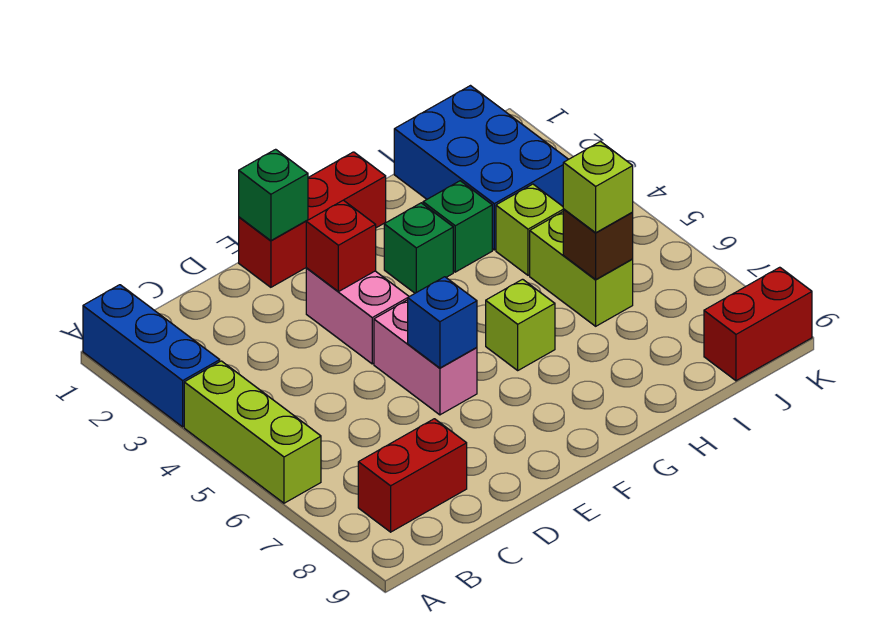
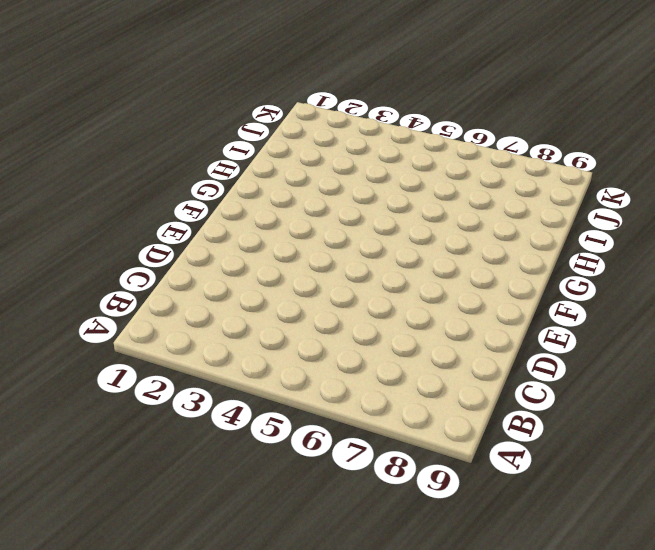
none -> blue 1x3 brick [83,285,220,427]
none -> lime 1x3 brick [184,361,321,503]
none -> red 1x2 brick [358,419,467,532]

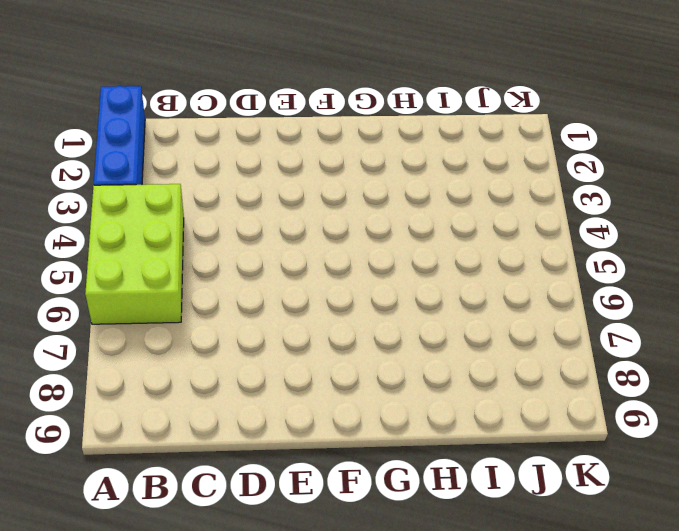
lime 2x3 brick [85,184,184,324] -> lime 1x3 brick [184,361,321,503]
none -> red 1x2 brick [358,419,467,532]
none -> red 1x3 brick [239,152,386,287]
none -> pink 1x2 brick [306,268,409,364]

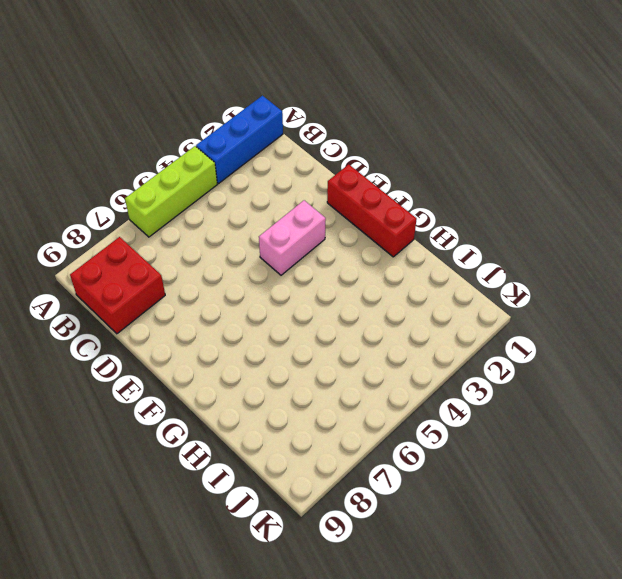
red 2x2 brick [70,237,165,334] -> red 1x2 brick [358,419,467,532]
none -> pink 1x2 brick [374,300,477,415]
none -> green 1x1 brick [384,203,453,293]
none -> lime 1x1 brick [486,279,555,370]

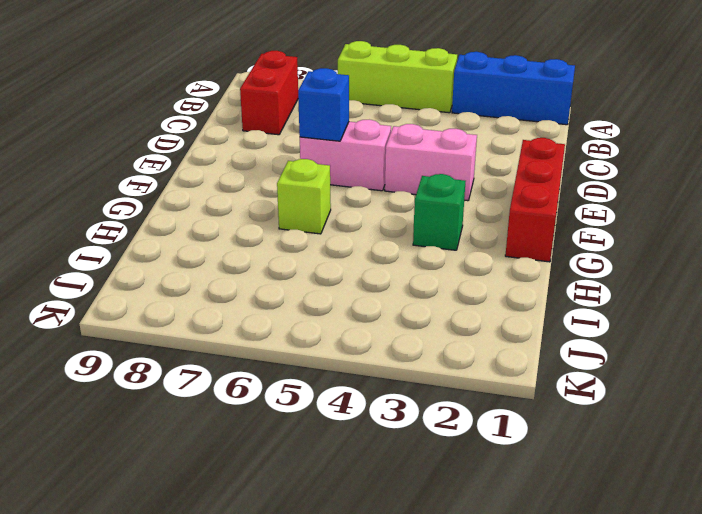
none -> green 1x1 brick [423,181,492,272]
none -> blue 2x3 brick [394,86,568,250]
none -> lime 1x1 brick [496,184,563,275]

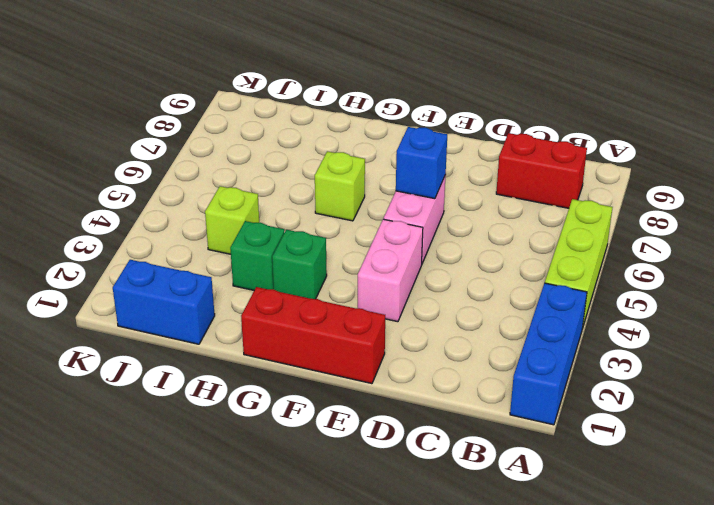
blue 1x2 brick [113,260,215,344] -> blue 2x3 brick [394,86,568,250]
none -> lime 1x2 brick [530,212,633,326]
none -> red 1x2 brick [704,267,812,381]
none -> green 1x1 brick [239,149,308,241]

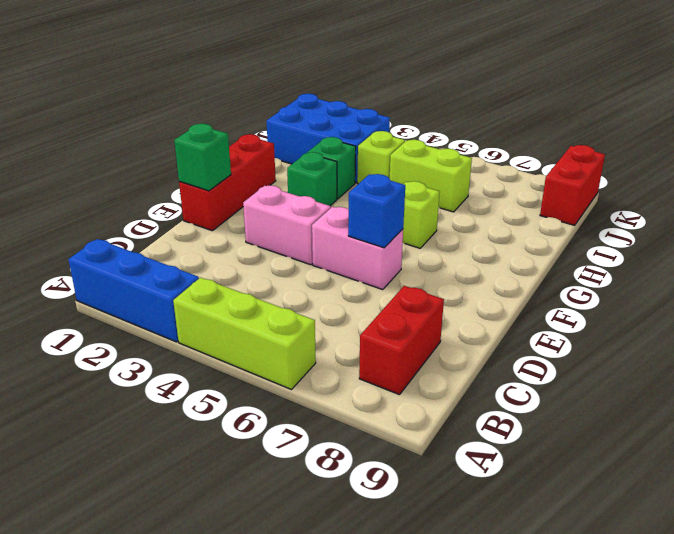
none -> red 1x1 brick [306,200,376,292]
none -> brown 1x1 brick [563,209,633,279]
none -> lime 1x1 brick [563,142,633,233]

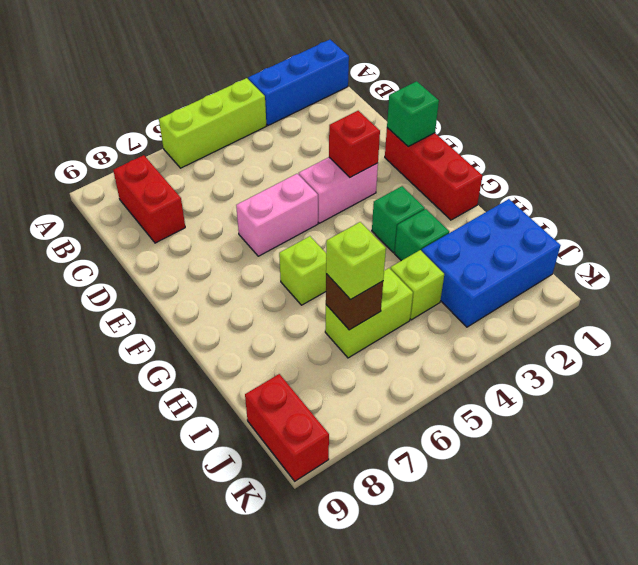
none -> blue 1x1 brick [408,277,477,368]

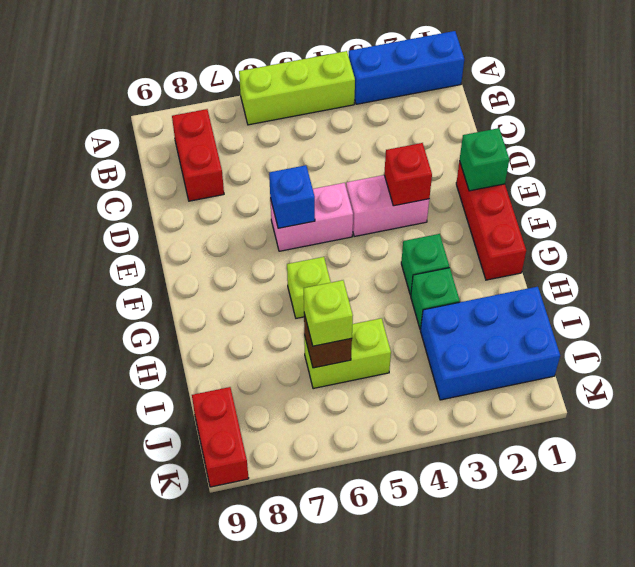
none -> lime 1x1 brick [496,184,563,275]

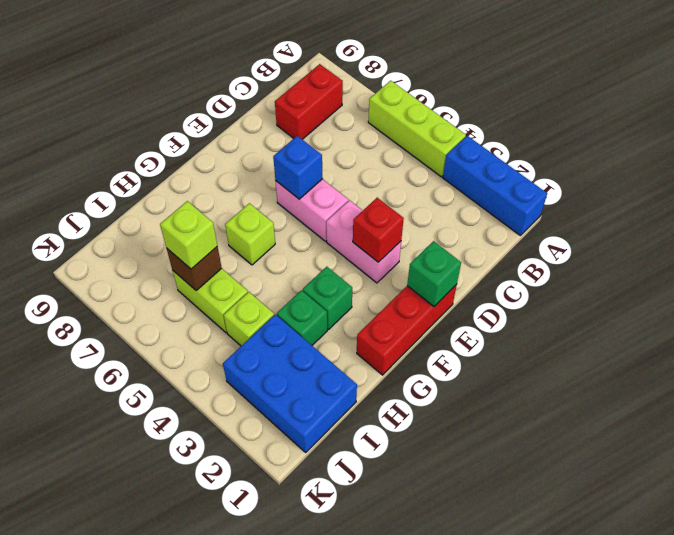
none -> red 1x2 brick [704,267,812,381]

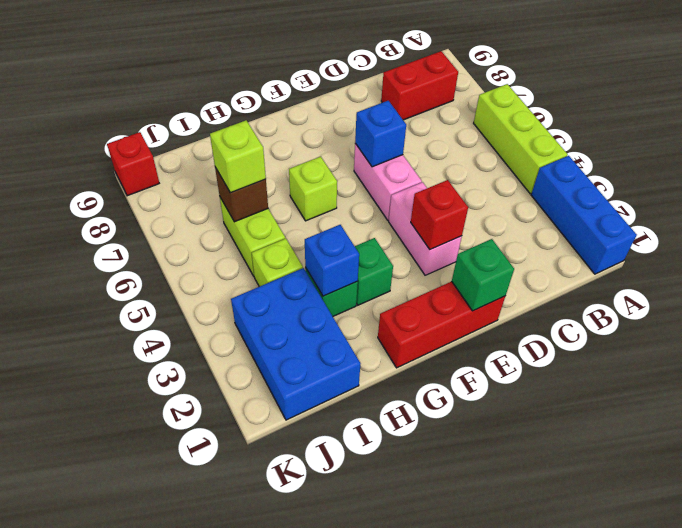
blue 1x1 brick [305,225,359,296] -> none
red 1x1 brick [107,132,159,196] -> red 1x2 brick [704,267,812,381]

